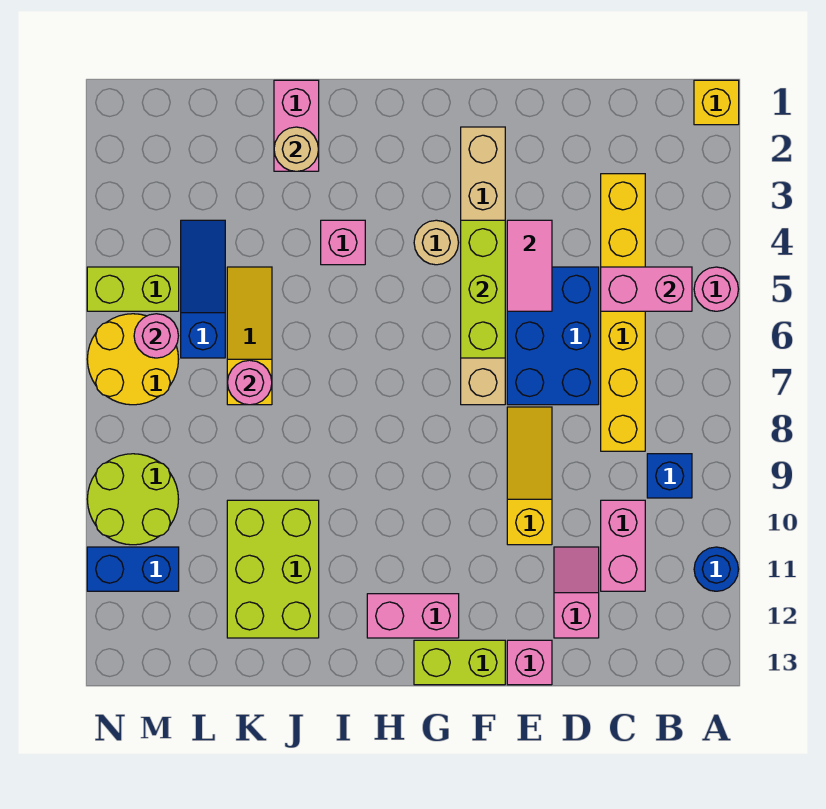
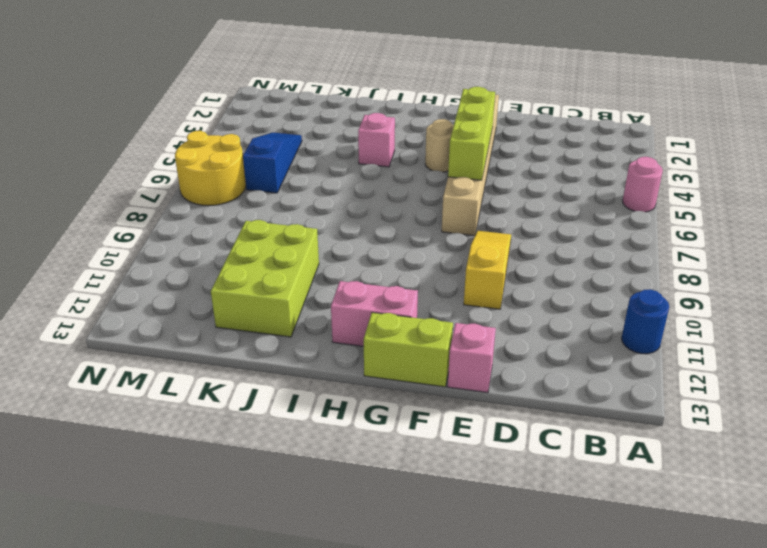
none -> yellow 1x1 brick [694,80,739,125]
none -> blue 1x1 brick [647,454,692,498]
none -> yellow 1x6 brick [601,174,645,451]

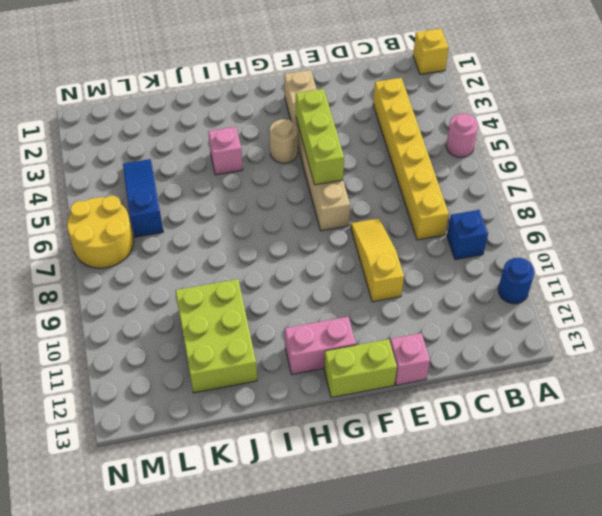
none -> pink 1x2 brick [601,500,645,591]
none -> blue 2x3 brick [507,267,599,405]
none -> pink 1x2 slope [554,547,599,638]

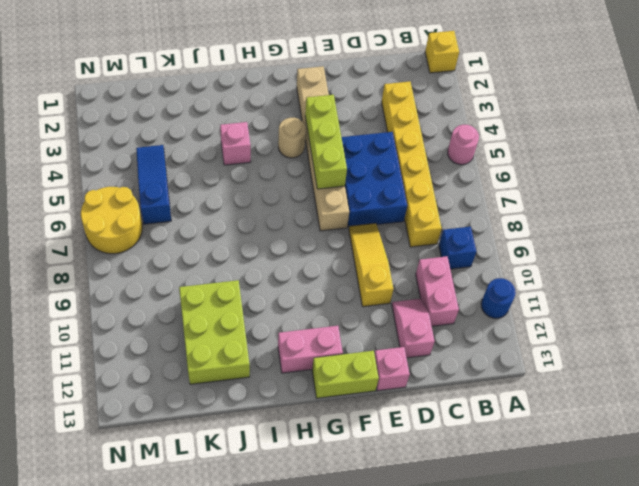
none -> pink 1x2 brick [274,80,319,171]
none -> yellow 1x3 slope [227,267,272,405]
none -> lime 1x2 brick [87,267,179,311]

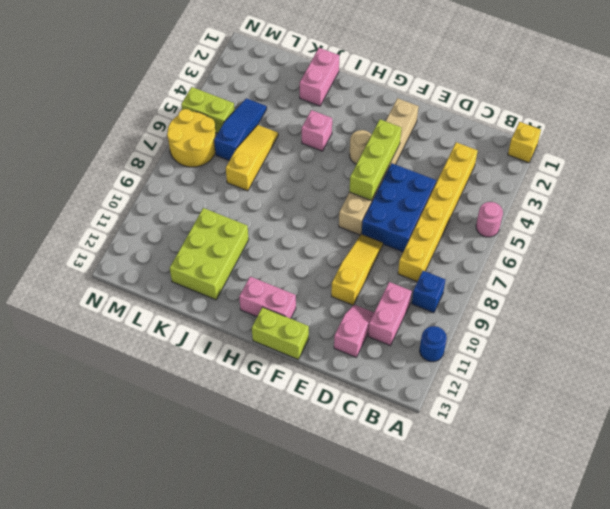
none -> pink 1x1 brick [507,640,552,685]
none -> lime 2x2 round brick [87,454,179,545]
none -> blue 1x2 brick [87,547,179,591]

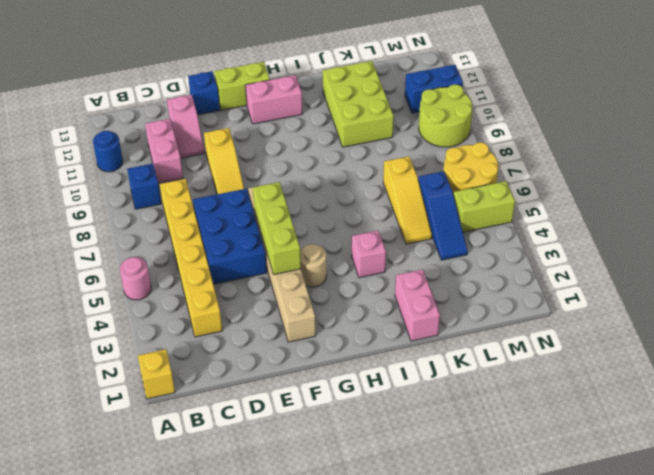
blue 1x1 brick [188,71,220,115] -> pink 1x1 brick [507,640,552,685]
none -> pink 1x2 brick [601,267,692,311]
none -> pink 1x2 tile [507,220,552,311]
none -> tan 1x1 round brick [274,127,319,171]

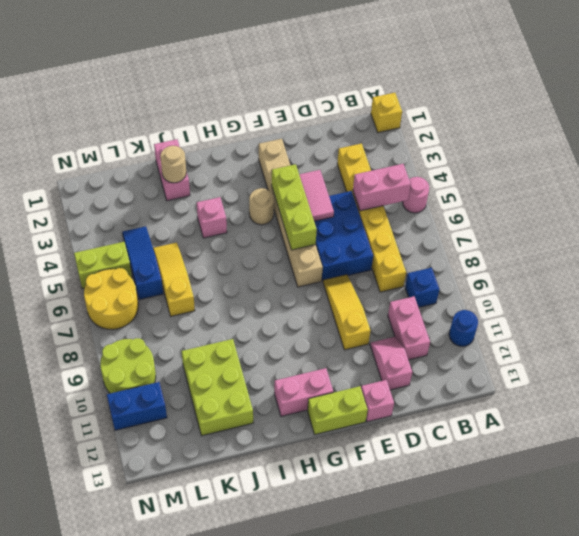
none -> pink 1x1 round brick [227,360,272,405]
none -> pink 1x1 round brick [134,314,178,358]

